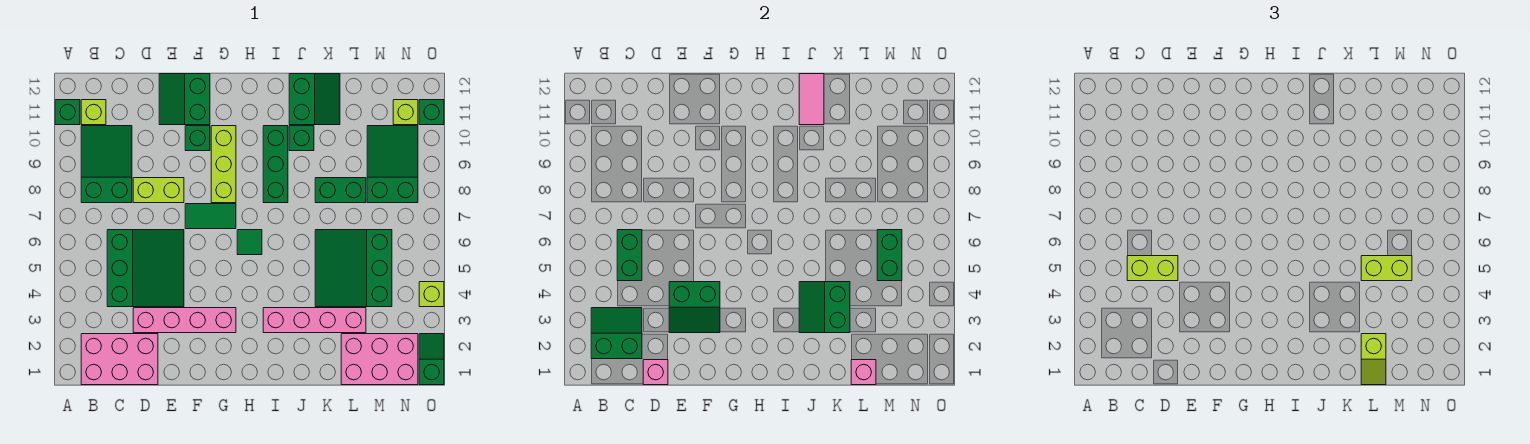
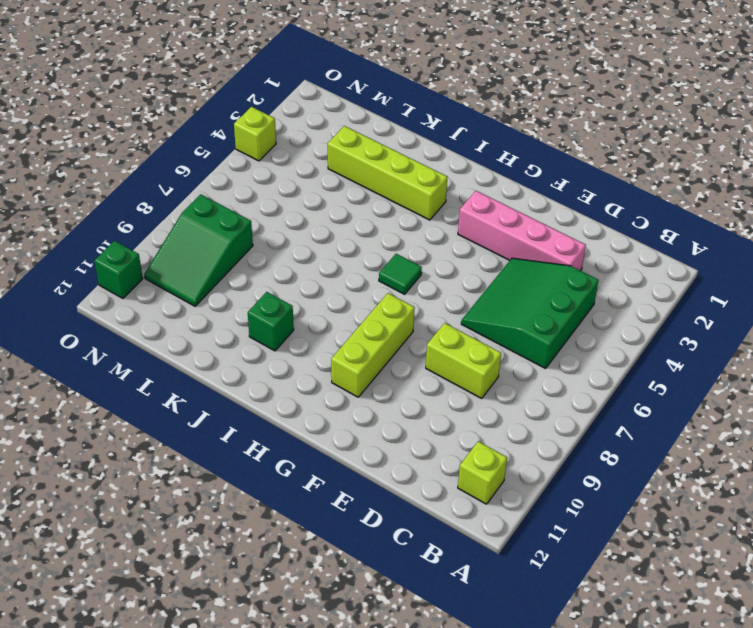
lime 1x4 brick [328,126,448,220] -> pink 1x4 brick [263,308,366,333]
none -> green 1x1 brick [55,100,80,125]
none -> pink 2x3 brick [81,334,158,385]
none -> green 2x3 slope [81,126,132,203]
none -> green 2x2 slope [159,74,210,125]

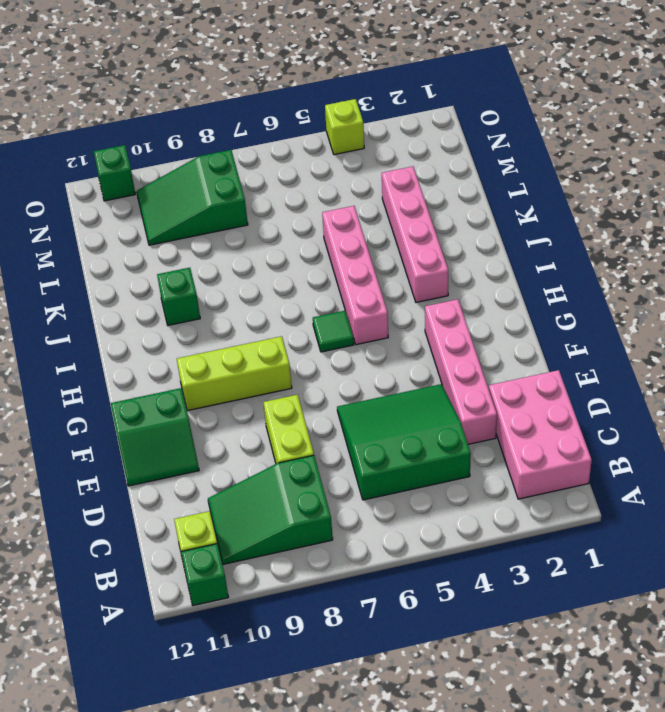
pink 1x4 brick [322,206,388,345] -> green 3x3 slope [315,230,392,307]
none -> green 1x2 tile [185,204,236,229]
none -> green 1x1 brick [185,126,210,151]
none -> green 1x3 brick [263,126,288,203]
none -> green 2x2 slope [289,74,340,125]

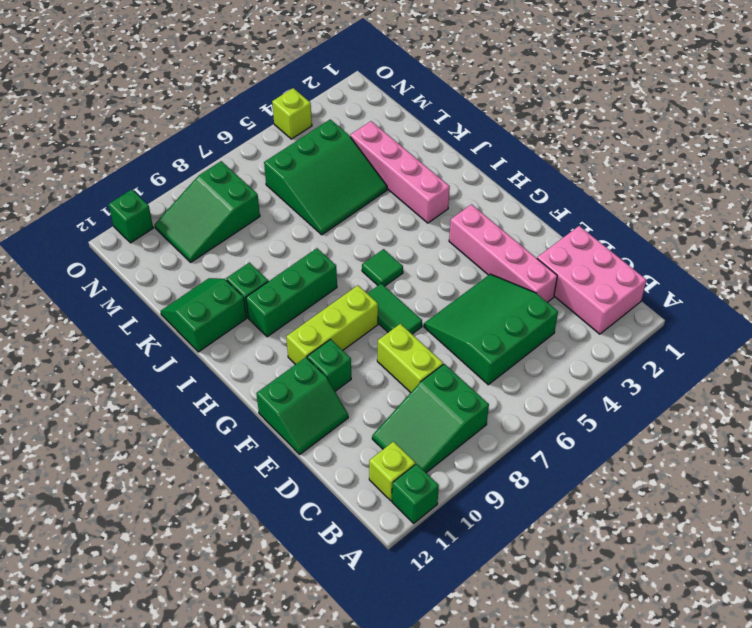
none -> green 1x2 brick [315,178,366,203]
none -> pink 2x3 brick [341,334,418,385]
none -> lime 1x1 brick [393,100,418,125]
none -> green 1x2 slope [419,334,444,385]

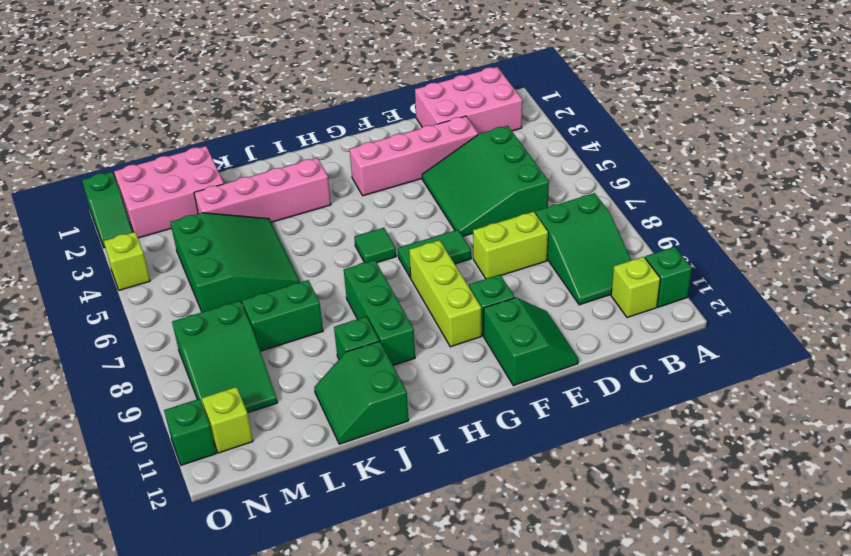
none -> green 2x2 slope [591,308,642,359]
none -> green 1x2 brick [617,230,642,281]
none -> pink 1x1 brick [643,360,668,385]
none -> green 2x2 slope [669,282,720,333]

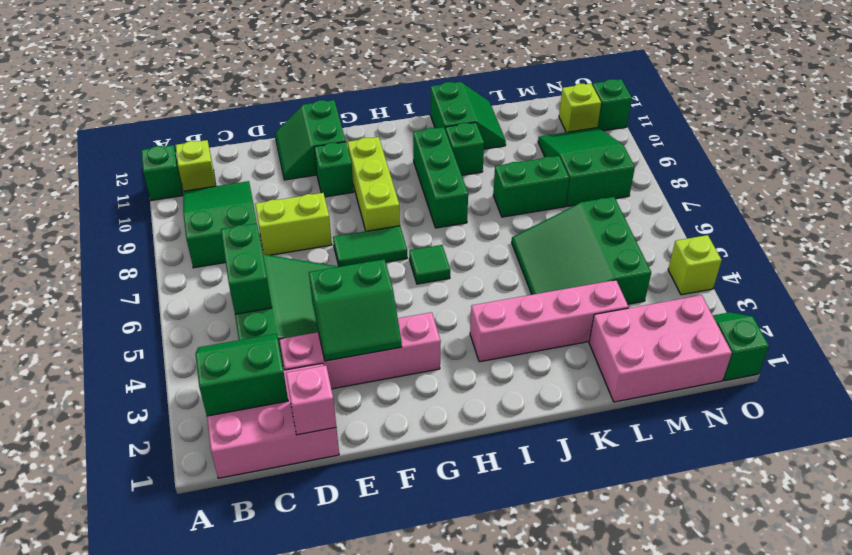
none -> green 2x2 slope [799,282,850,333]
none -> pink 1x2 tile [799,74,824,125]
none -> pink 1x1 brick [851,360,876,385]
none -> green 1x2 brick [877,230,902,281]

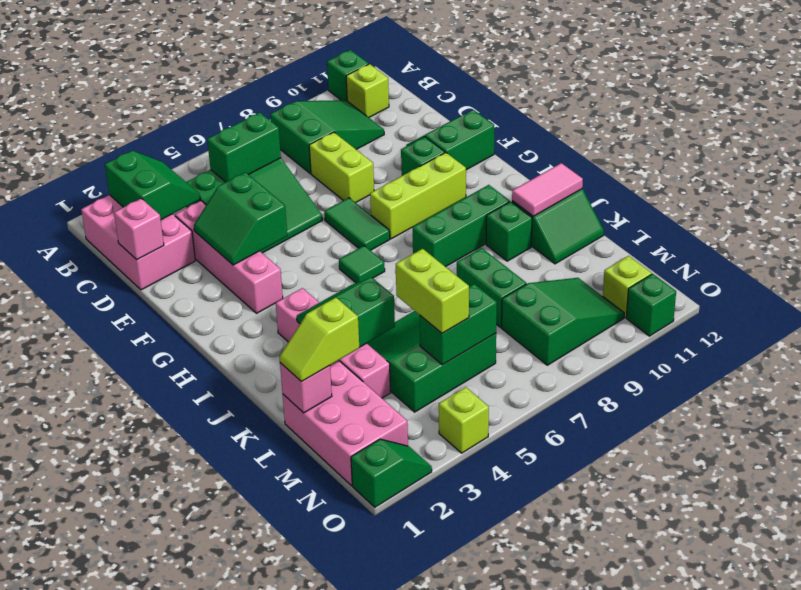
none -> lime 1x2 brick [1127,256,1178,281]

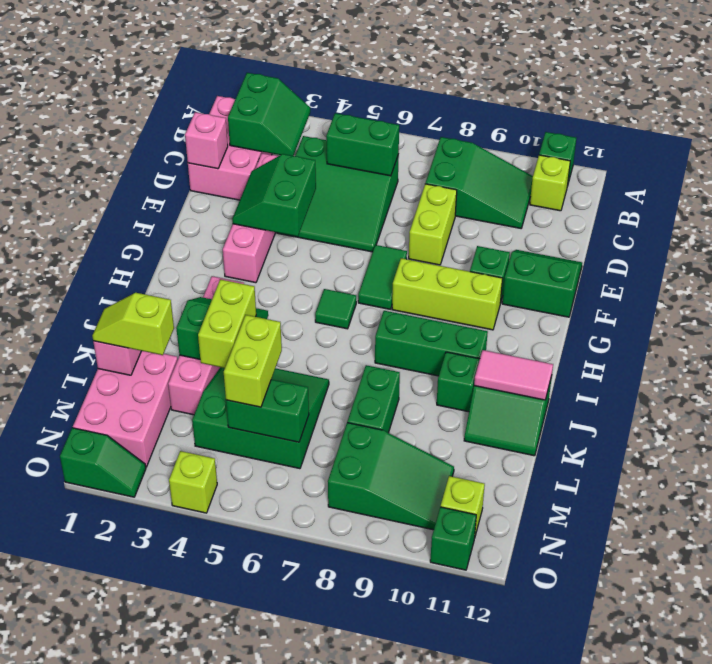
lime 1x2 brick [198,279,256,368] -> lime 1x2 brick moved to [1127,256,1178,281]

